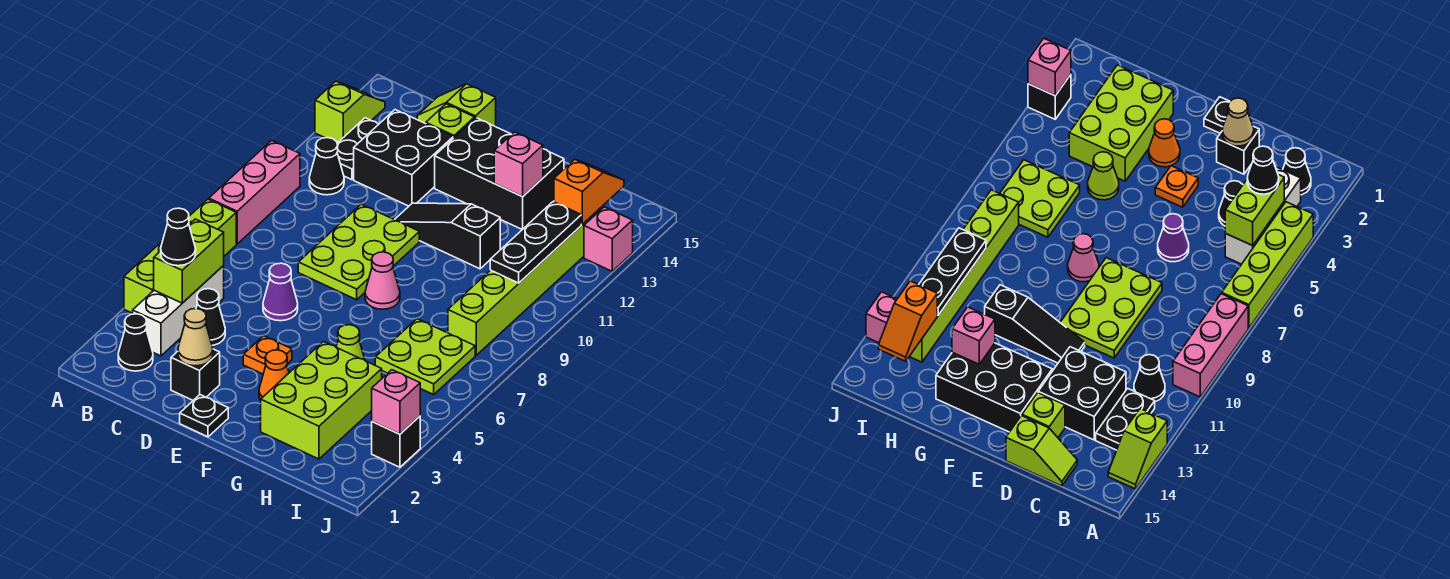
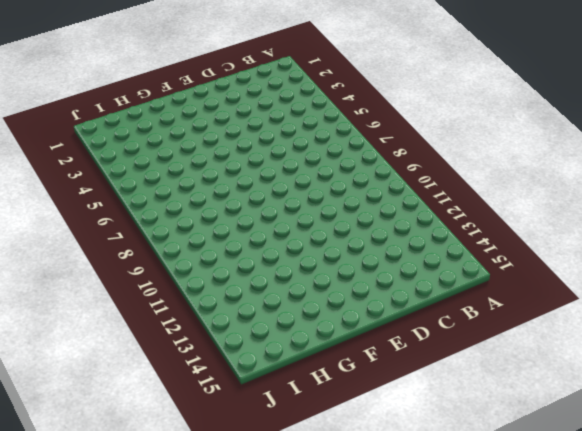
none -> lime 1x4 brick [124,199,236,313]
none -> pink 1x3 brick [209,140,300,244]
none -> lime 1x2 slope [315,81,385,143]
none -> black 1x1 cone [118,314,153,371]

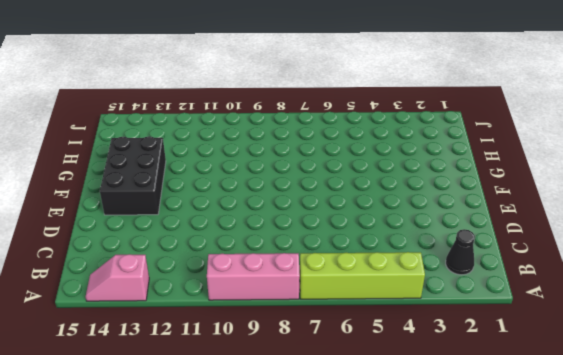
pink 1x2 slope [86,254,149,301] -> lime 1x2 slope [315,81,385,143]
none -> white 1x3 brick [133,266,224,356]
none -> black 1x1 cone [309,138,344,195]
none -> black 1x2 plate [337,118,379,180]
none -> black 1x1 cone [196,289,225,345]

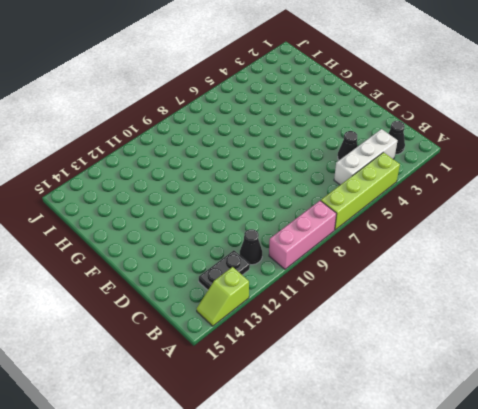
none -> black 2x2 brick [354,110,453,206]
none -> lime 1x2 slope [417,84,496,127]
none -> black 1x1 brick [171,349,220,400]
none -> purple 1x1 cone [263,263,298,321]

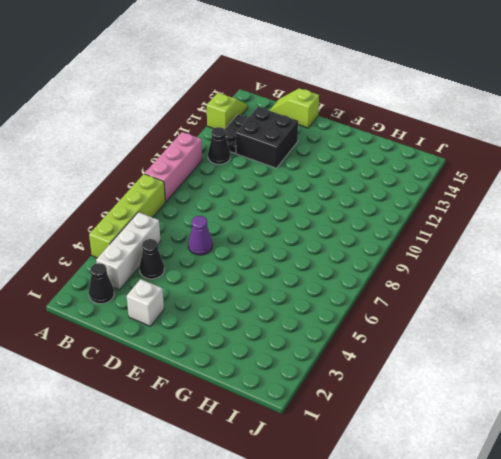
white 1x1 brick [127,279,164,326] -> black 1x1 brick [171,349,220,400]
none -> lime 2x3 plate [298,204,419,300]
none -> lime 1x1 brick [426,104,475,138]
none -> black 1x1 plate [180,395,228,437]
none -> orange 1x1 plate [243,336,292,374]

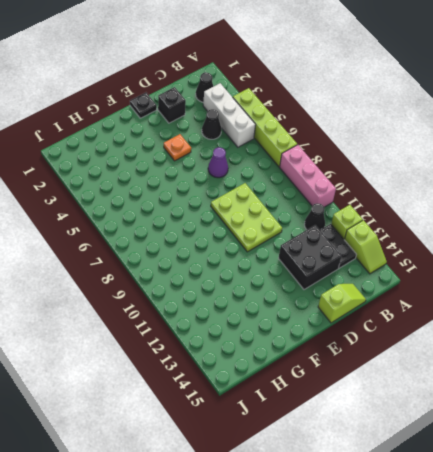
lime 1x1 brick [331,205,363,239] -> lime 1x1 brick moved to [426,104,475,138]
none -> black 1x3 slope [395,203,500,269]
none -> black 2x3 brick [435,118,564,230]
none -> orange 1x1 cone [259,350,289,400]
none -> pink 1x1 cone [365,252,400,309]

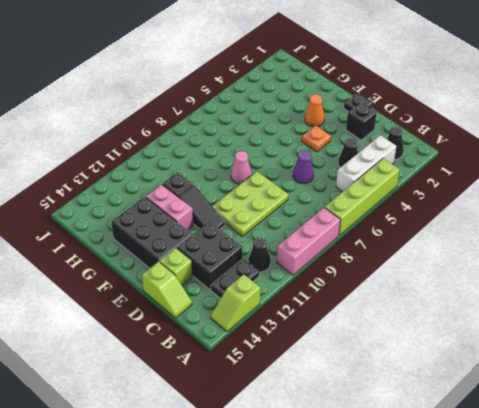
pink 1x2 brick [146,185,193,230] -> none
none -> lime 2x3 brick [261,342,382,459]
none -> lime 1x1 cone [336,325,365,360]
none -> lime 2x2 plate [375,319,475,395]
none -> lime 1x6 brick [448,206,603,355]

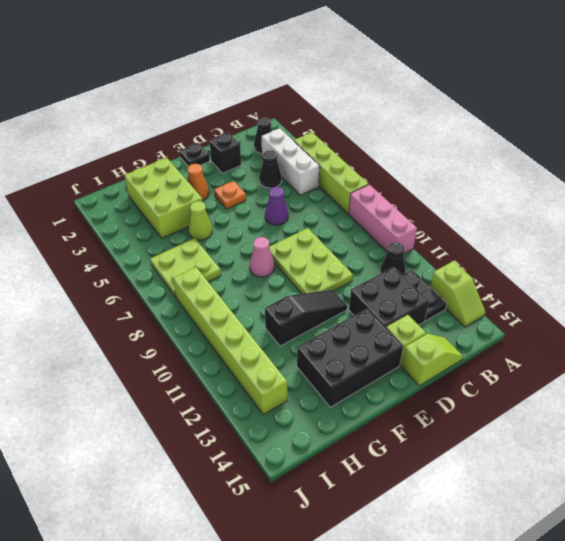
none -> black 1x1 brick [372,416,420,467]
none -> pink 1x1 brick [584,207,633,271]
none -> lime 1x2 brick [154,219,224,303]
none -> tan 1x1 cone [178,309,213,366]

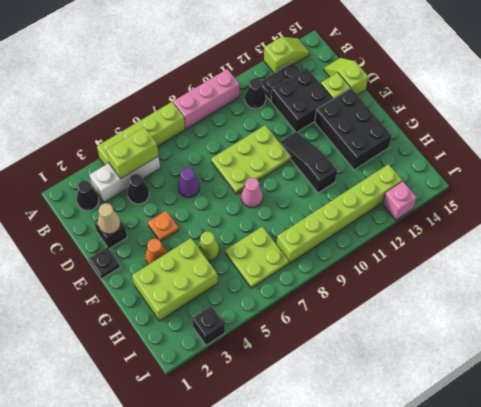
none -> pink 1x1 brick [494,132,543,197]
none -> black 1x3 plate [490,202,581,283]
none -> orange 1x2 slope [554,159,624,224]
none -> pink 1x1 brick [372,370,420,434]

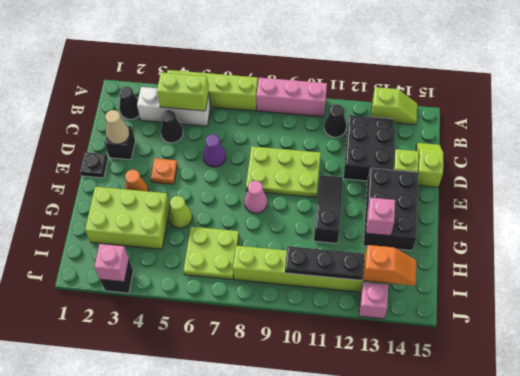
none -> black 1x1 cone [161,208,196,266]

